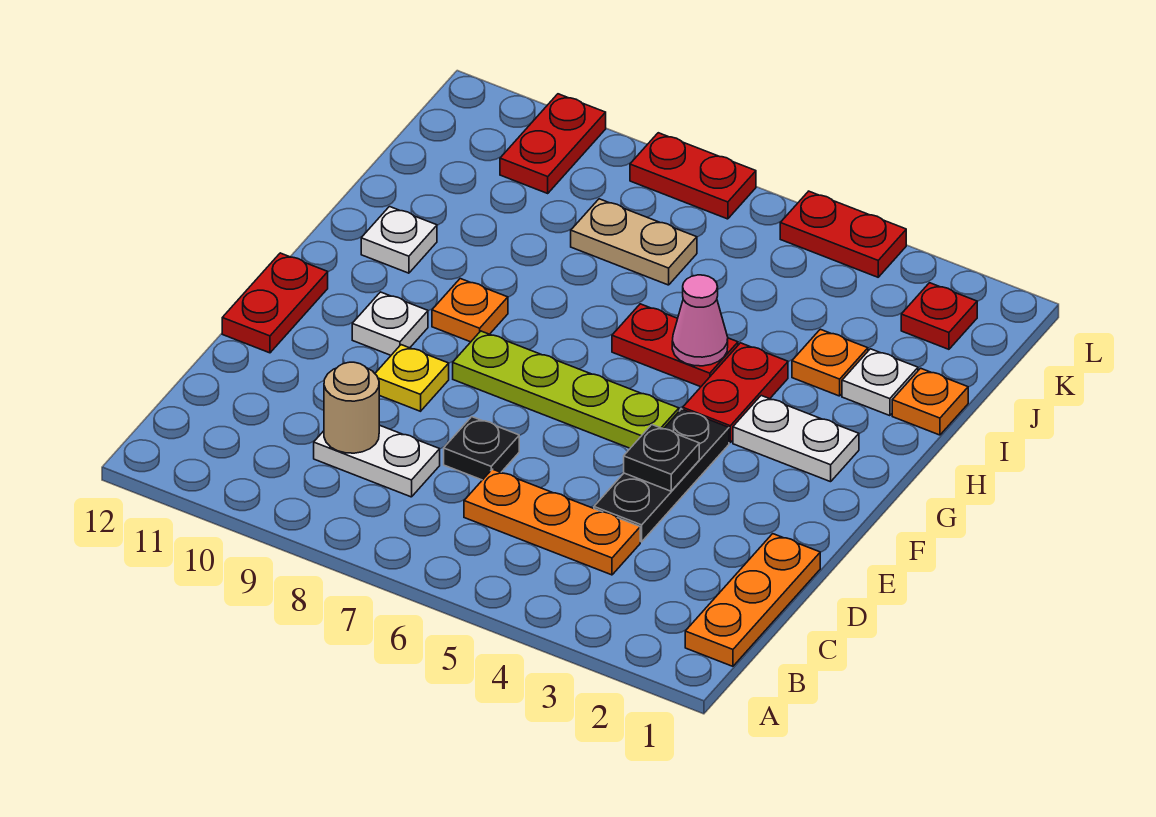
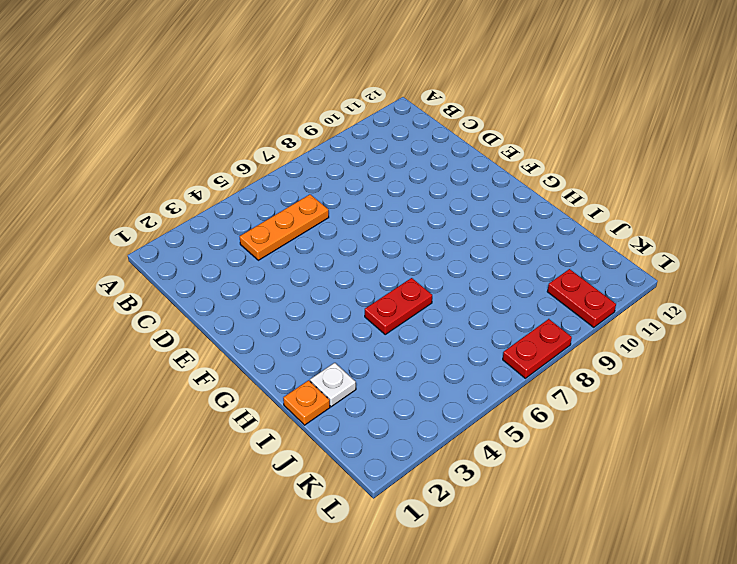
none -> orange 1x3 plate [685,534,820,666]
none -> white 1x2 plate [314,425,440,497]
none -> black 1x3 plate [594,409,729,542]

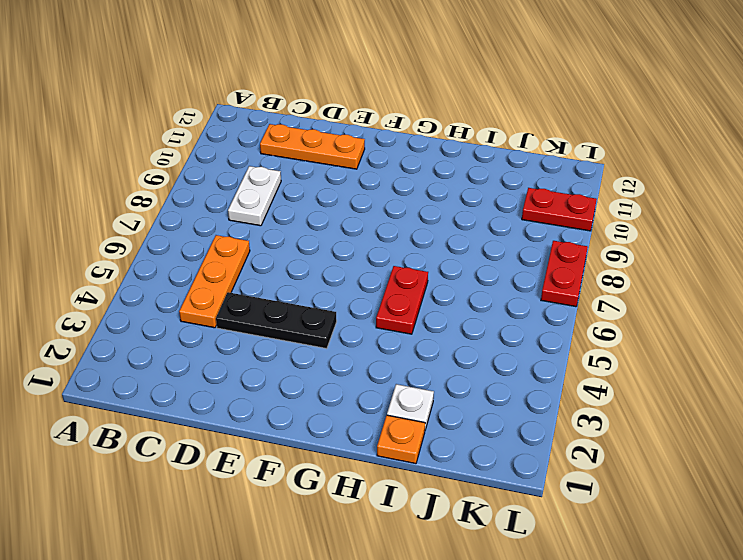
orange 1x3 plate [260,124,365,169] -> orange 1x3 plate moved to [685,534,820,666]
none -> black 1x1 plate [444,417,519,480]
none -> yellow 1x1 plate [375,345,449,411]
none -> red 1x2 plate [222,253,328,353]

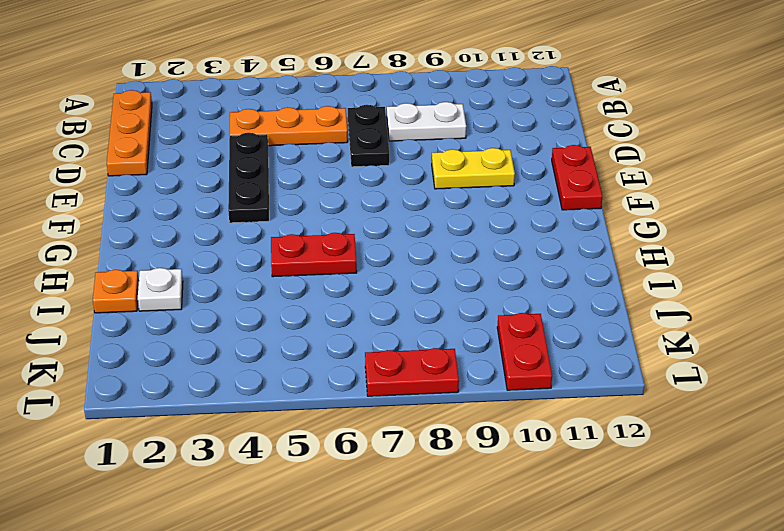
black 1x2 plate [348,105,389,167] -> black 1x1 plate [444,417,519,480]
yellow 1x2 plate [432,148,515,189] -> yellow 1x1 plate [375,345,449,411]
none -> lime 1x4 plate [453,331,679,448]
none -> white 1x1 plate [352,292,428,355]
none -> white 1x2 plate [733,396,859,482]

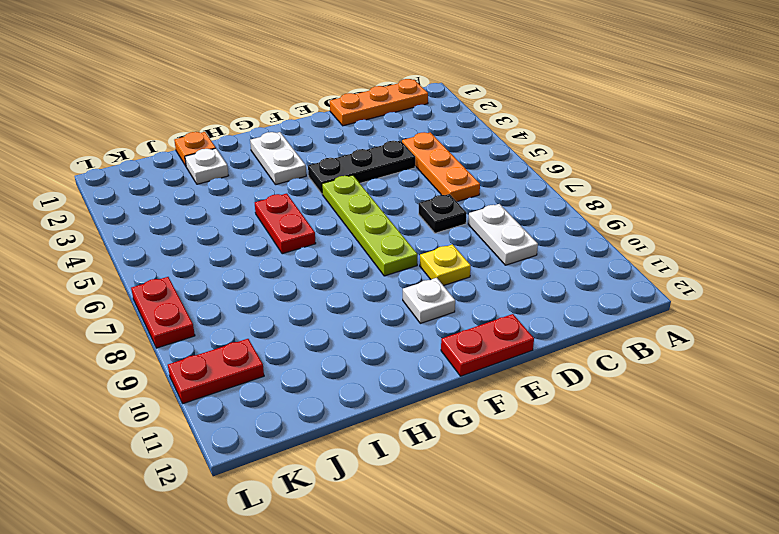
none -> red 1x2 plate [683,343,788,443]
none -> orange 1x1 plate [432,279,508,342]
none -> white 1x1 plate [361,207,437,273]

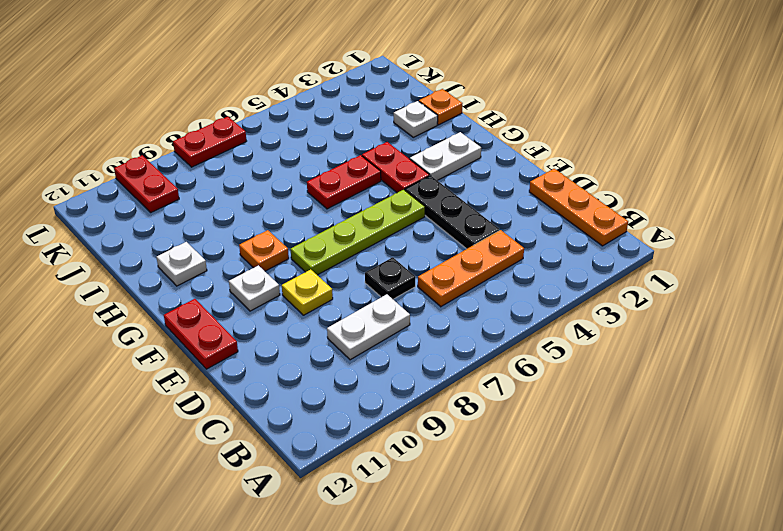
none -> orange 1x1 plate [792,329,868,396]
none -> tan 1x2 plate [571,199,697,285]
none -> red 1x1 plate [901,283,977,349]

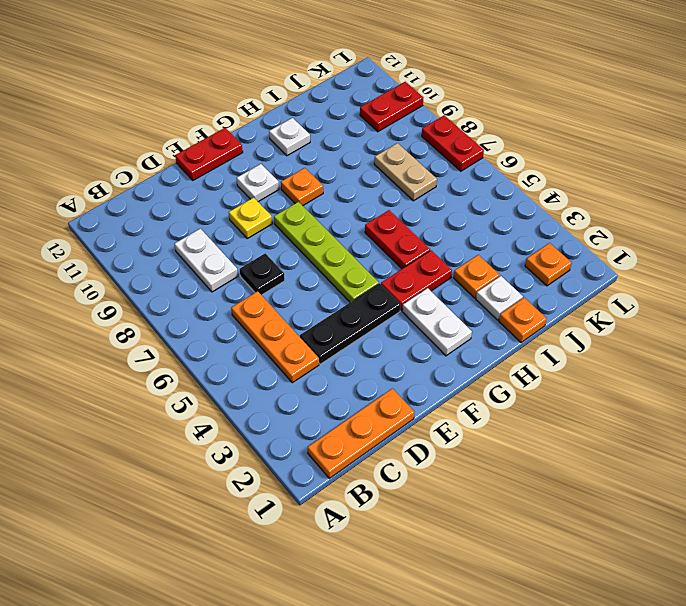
orange 1x1 plate [525,243,572,286] -> red 1x1 plate [901,283,977,349]
none -> red 1x2 plate [780,191,906,277]
none -> tan 1x1 round brick [324,362,379,453]
none -> black 1x1 plate [624,425,699,491]

